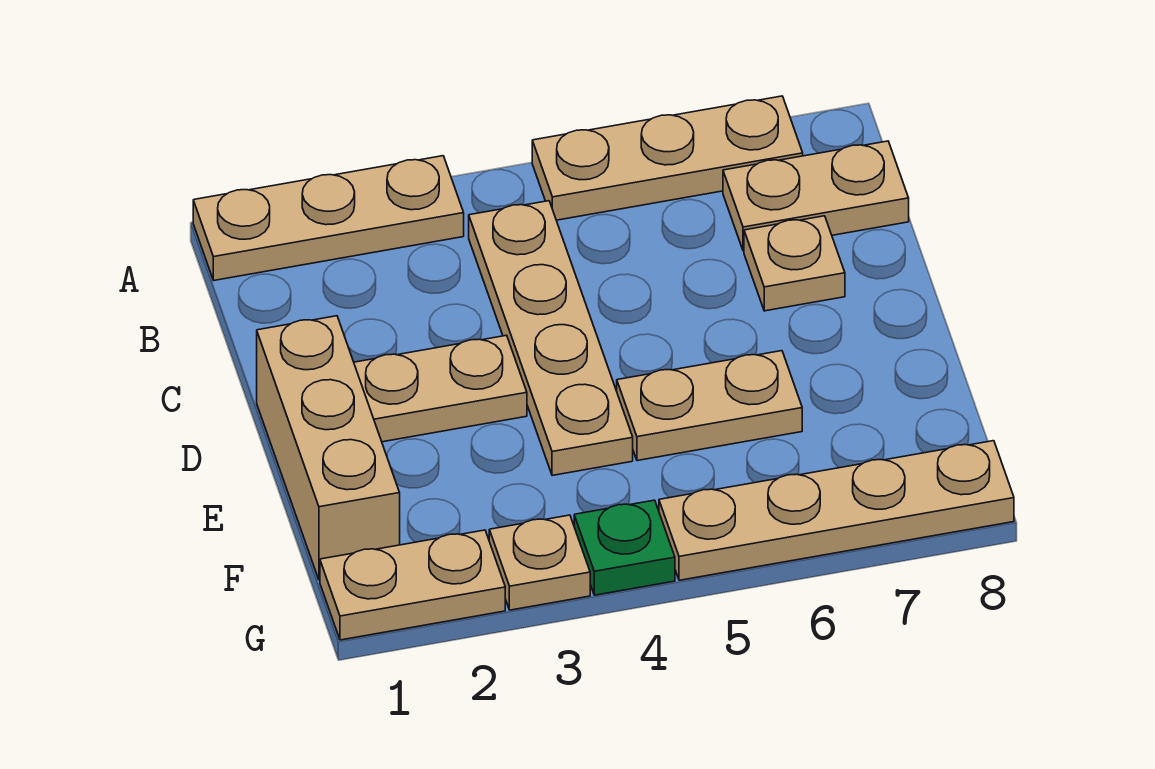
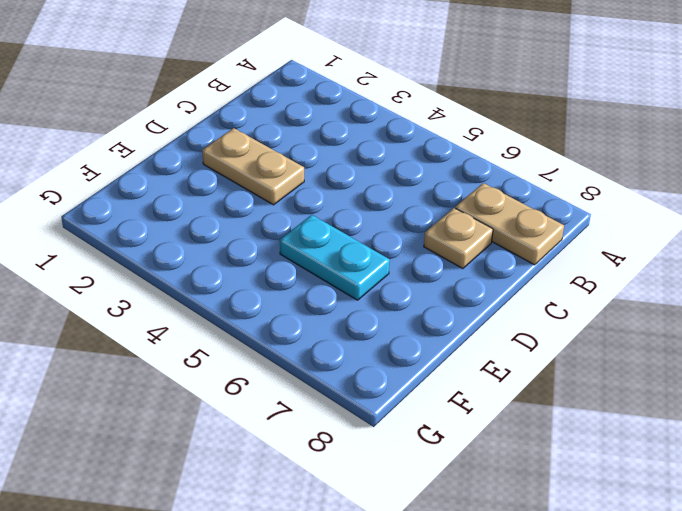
cyan 1x2 plate [280,215,390,300] -> tan 1x2 plate [617,351,802,461]
none -> tan 1x3 plate [193,156,464,280]
none -> tan 1x3 plate [532,96,803,220]
none -> tan 1x4 plate [469,201,633,475]

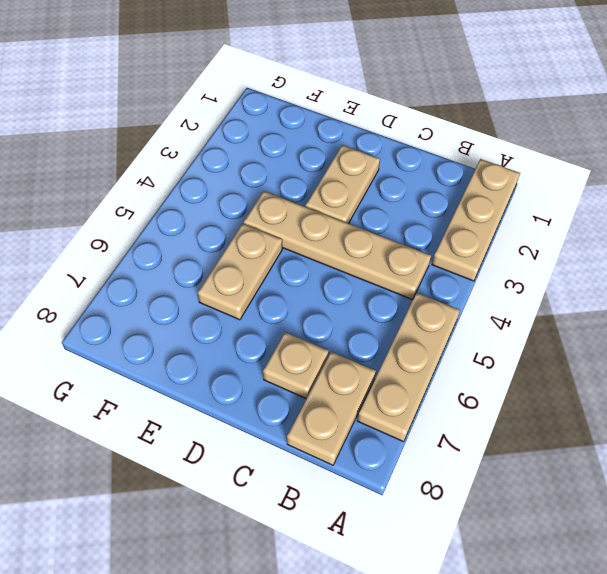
none -> tan 1x3 brick [257,316,400,580]
none -> tan 1x2 plate [320,530,505,640]
none -> tan 1x1 plate [489,515,590,610]

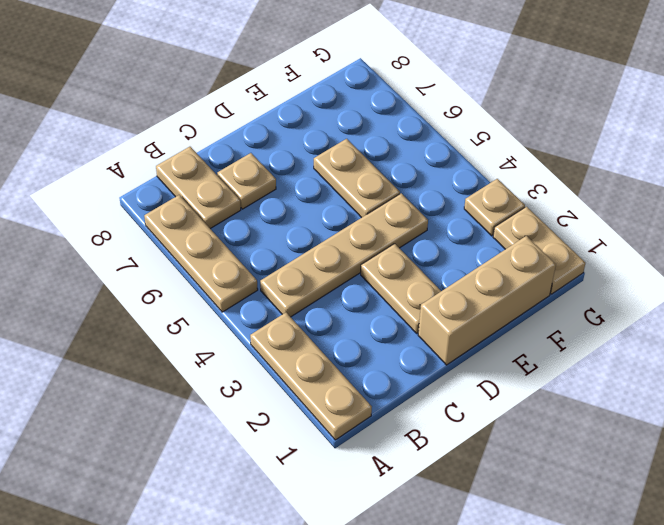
none -> green 1x1 plate [574,500,675,595]
none -> tan 1x4 plate [659,441,1014,580]

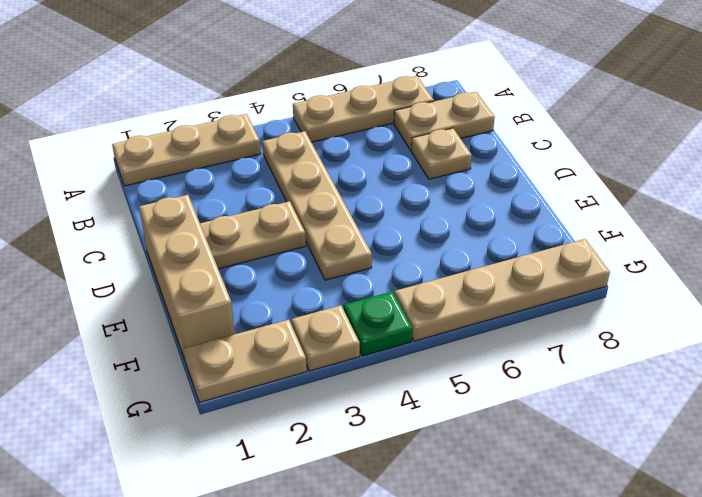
none -> tan 1x2 plate [617,351,802,461]

